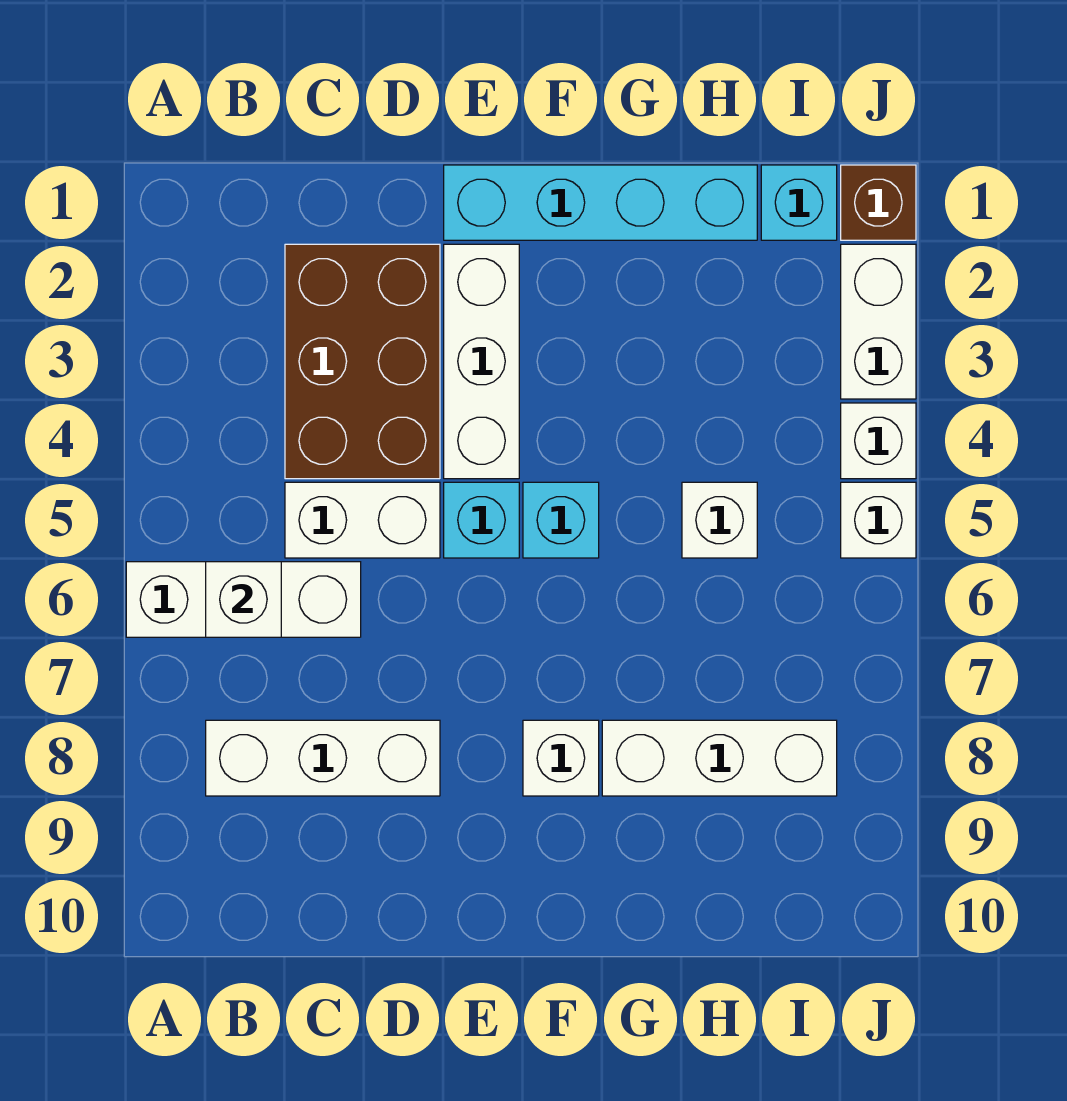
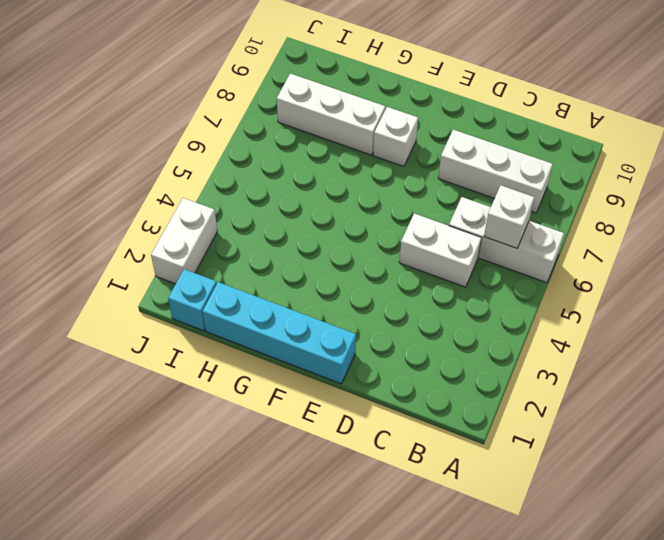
none -> brown 2x3 brick [285,244,440,479]
none -> white 1x3 brick [444,244,519,479]
none -> cyan 1x1 brick [444,482,519,558]

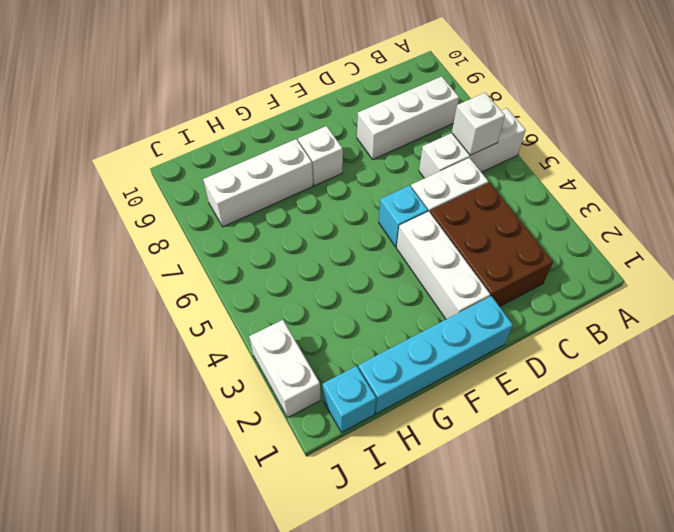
none -> cyan 1x1 brick [523,482,599,558]
none -> white 1x1 brick [682,482,757,558]
none -> brown 1x1 brick [841,165,916,240]

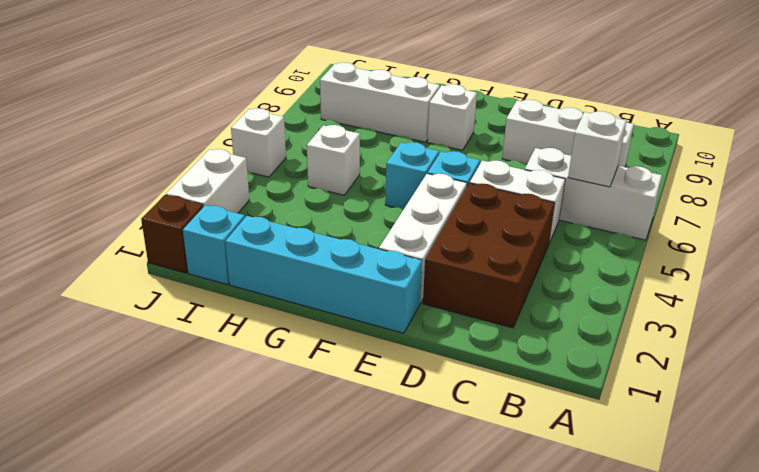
none -> white 1x1 brick [841,403,916,479]

